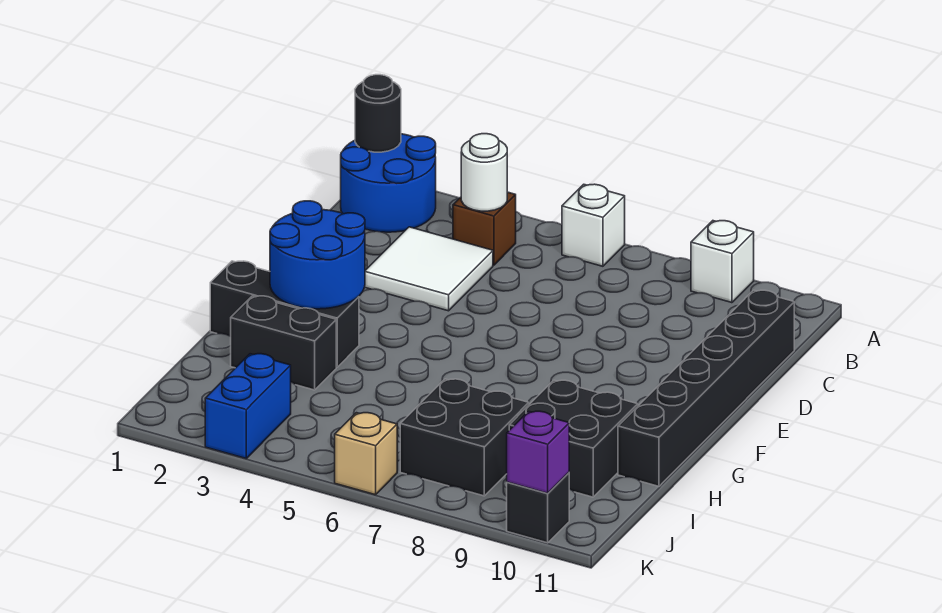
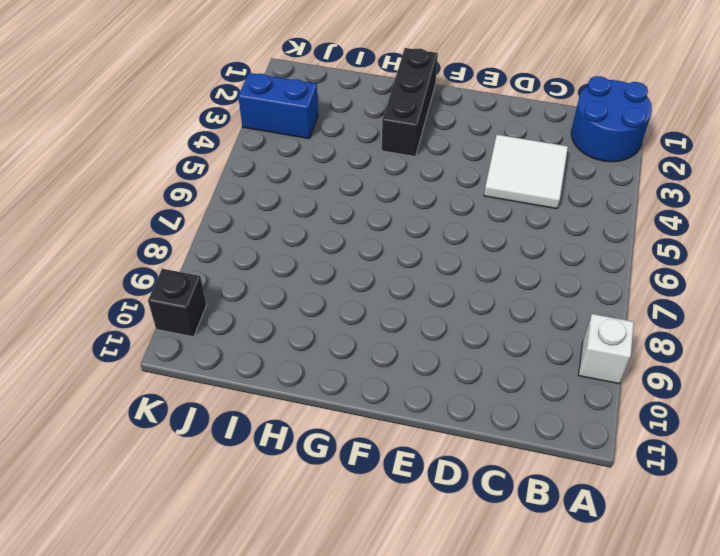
none -> white 1x1 brick [562,184,625,266]
none -> brown 1x1 brick [453,192,516,265]
none -> black 1x6 brick [618,290,794,486]

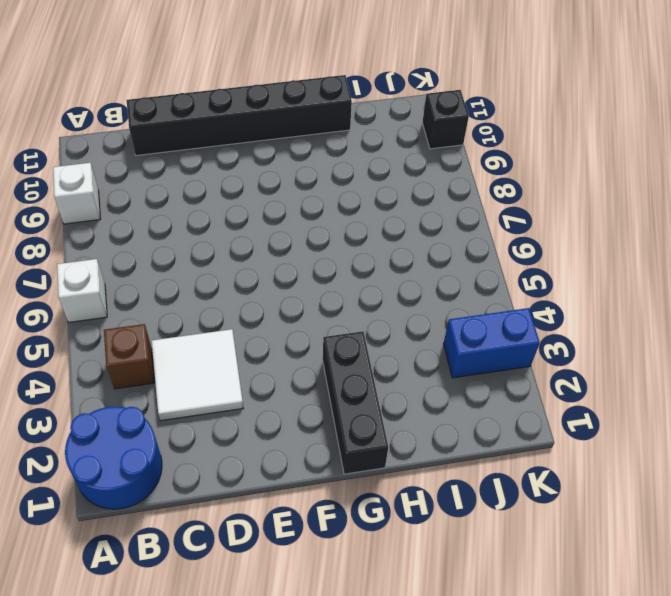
none -> black 1x2 brick [231,296,336,390]
none -> black 2x2 brick [509,380,638,497]
none -> black 2x2 brick [400,379,529,496]

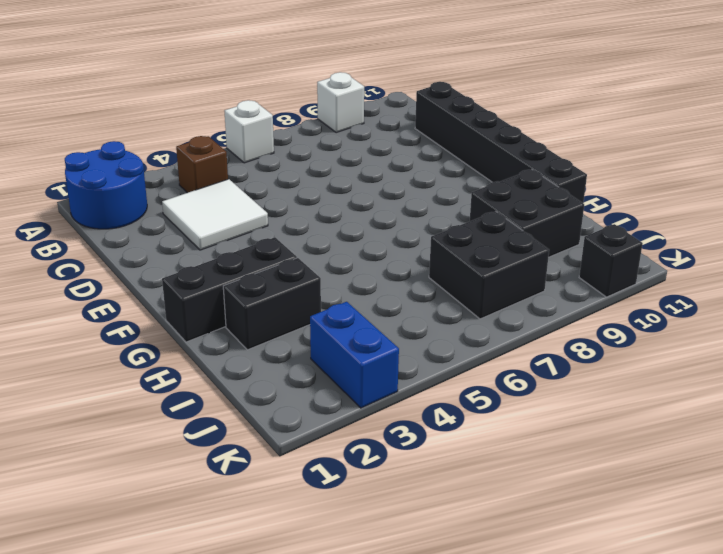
none -> tan 1x1 brick [335,413,397,495]
none -> black 1x1 round brick [355,75,401,152]
none -> white 1x1 round brick [461,134,507,211]

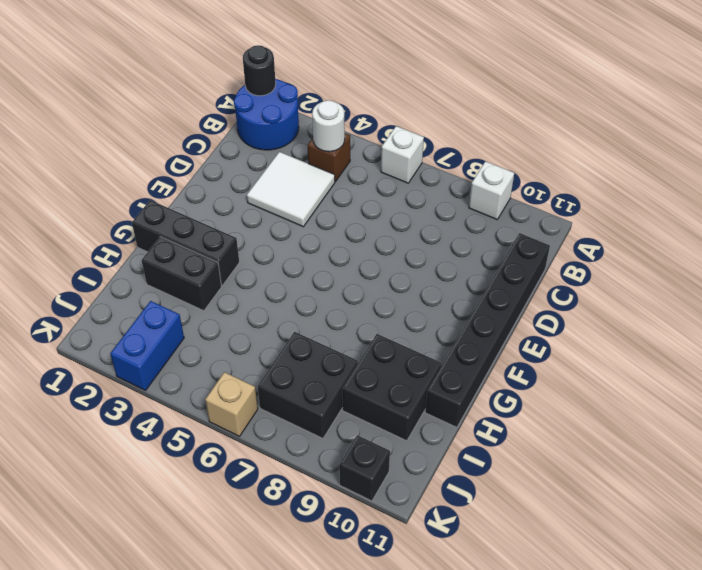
none -> blue 2x2 round brick [270,201,365,309]
none -> purple 1x1 brick [507,411,569,493]

